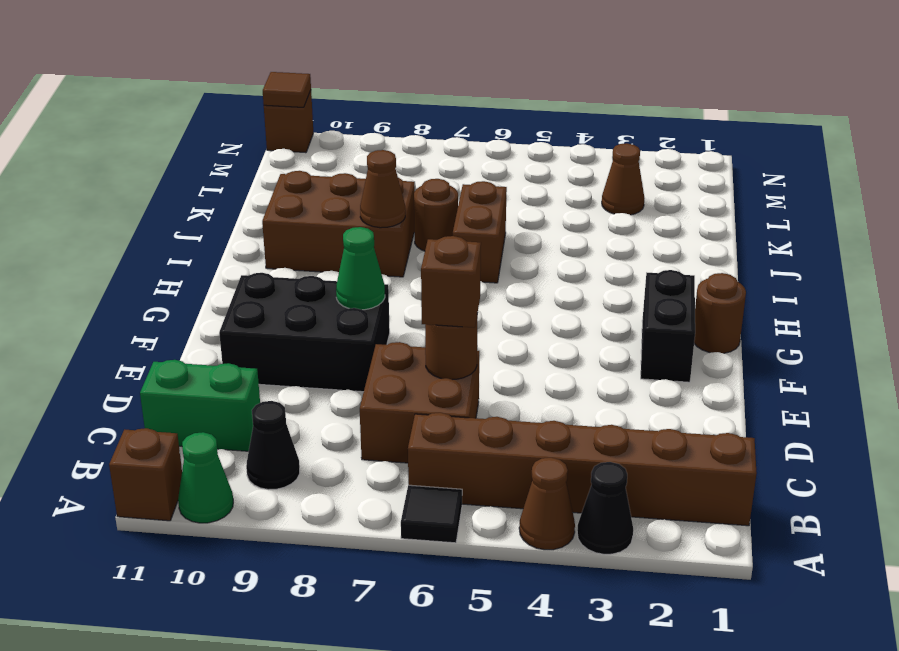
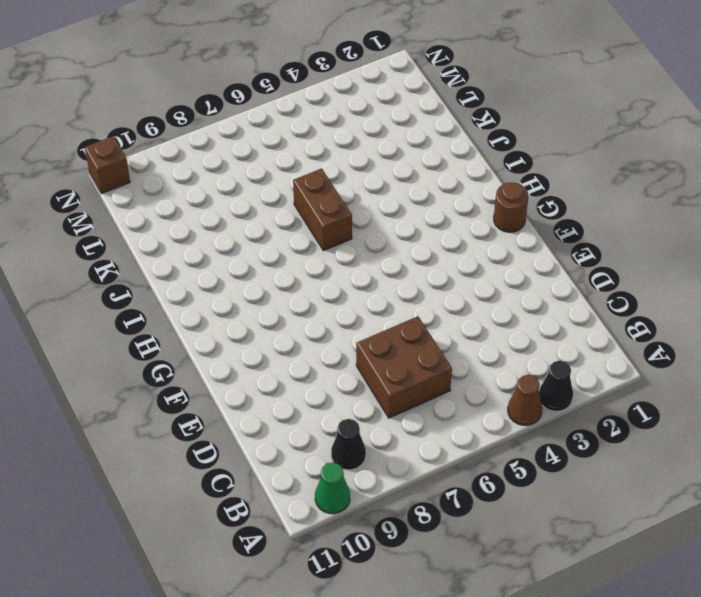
none -> black 1x1 tile [401,485,462,543]
none -> brown 1x1 brick [109,428,182,521]
none -> brown 1x6 brick [408,413,757,526]

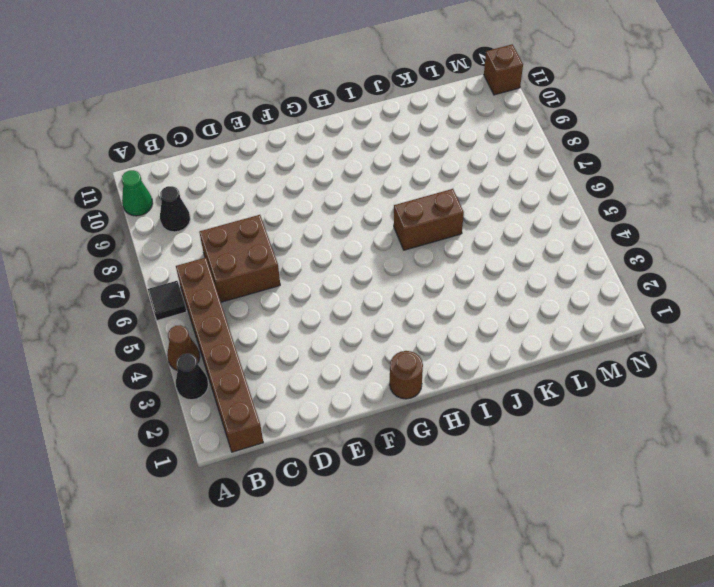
none -> brown 1x1 brick [109,428,182,521]
none -> green 1x2 brick [140,360,260,451]
none -> black 2x3 brick [219,273,390,392]

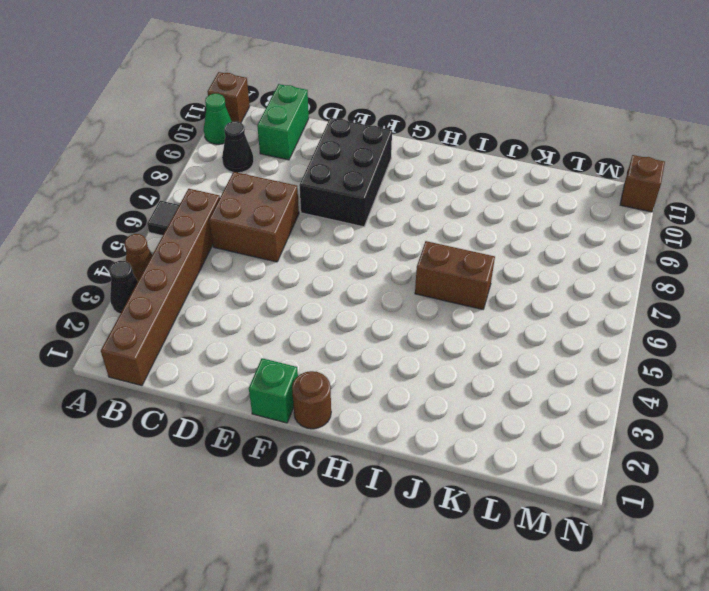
green 1x1 brick [249,358,298,423] -> none
none -> black 1x2 brick [641,270,695,382]
none -> brown 2x3 brick [262,171,415,277]
none -> brown 1x1 round brick [414,179,458,251]

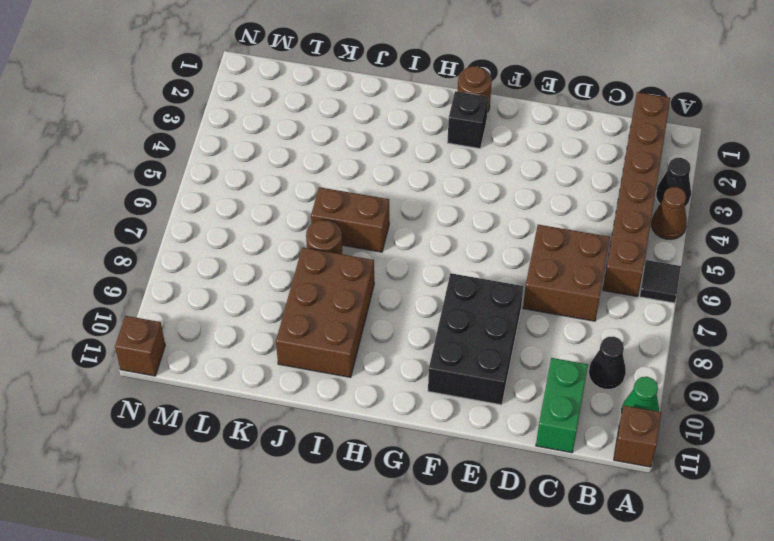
black 1x1 brick [447,91,488,149] -> black 1x2 brick [641,270,695,382]
none -> brown 1x1 cone [602,143,644,215]
none -> brown 1x1 round brick [425,313,478,380]
none -> green 1x1 cone [336,227,385,310]

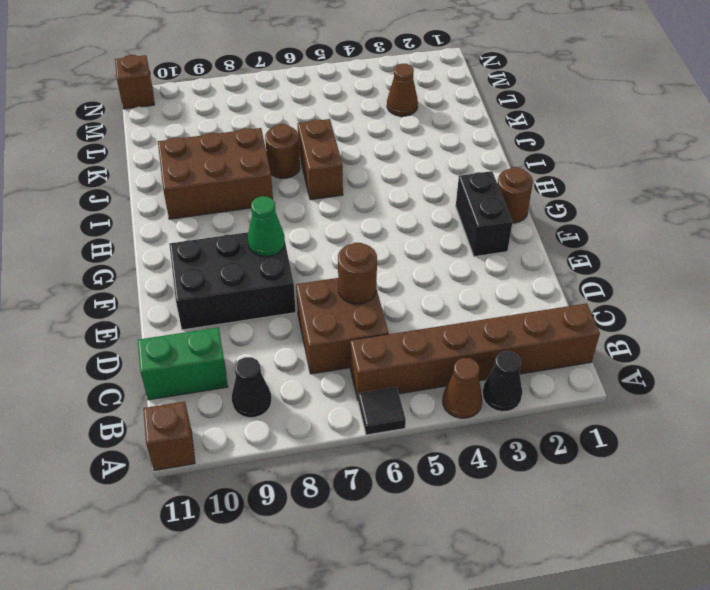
none -> green 1x1 cone [178,432,233,523]
none -> brown 1x1 cone [360,150,405,228]
none -> brown 1x1 tile [263,72,311,107]

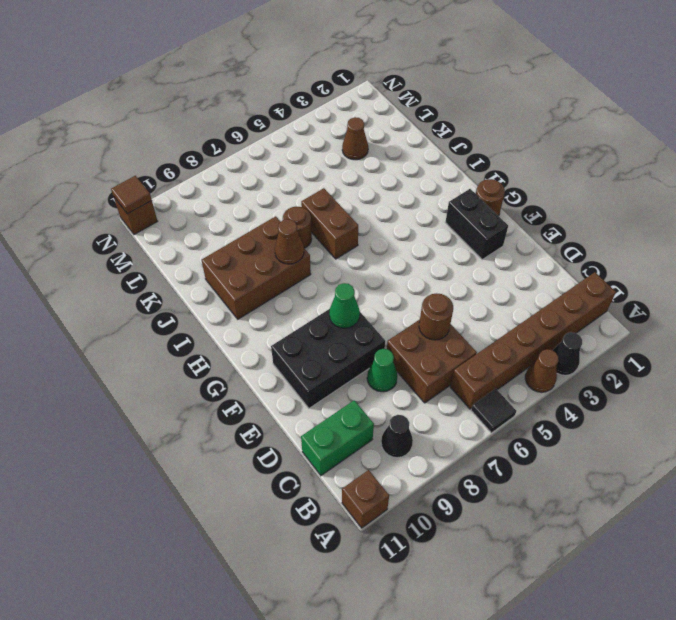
green 1x1 cone [367,349,398,392] -> green 1x1 cone moved to [178,432,233,523]
none -> brown 1x1 brick [421,236,481,328]

